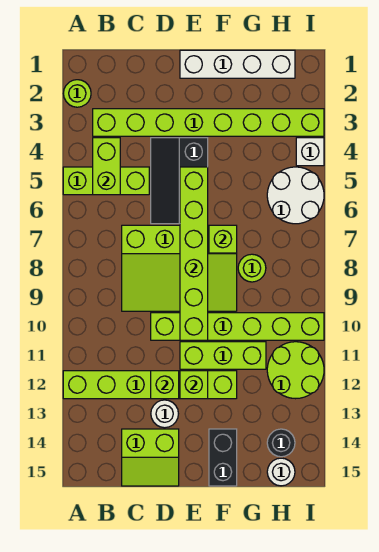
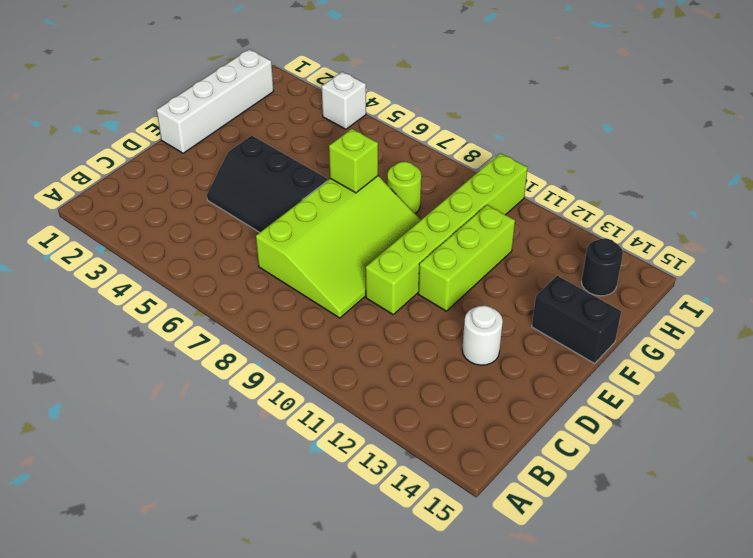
none -> lime 1x1 round brick [63,80,91,107]
none -> lime 1x3 brick [63,167,149,195]
none -> lime 1x6 brick [63,371,237,399]

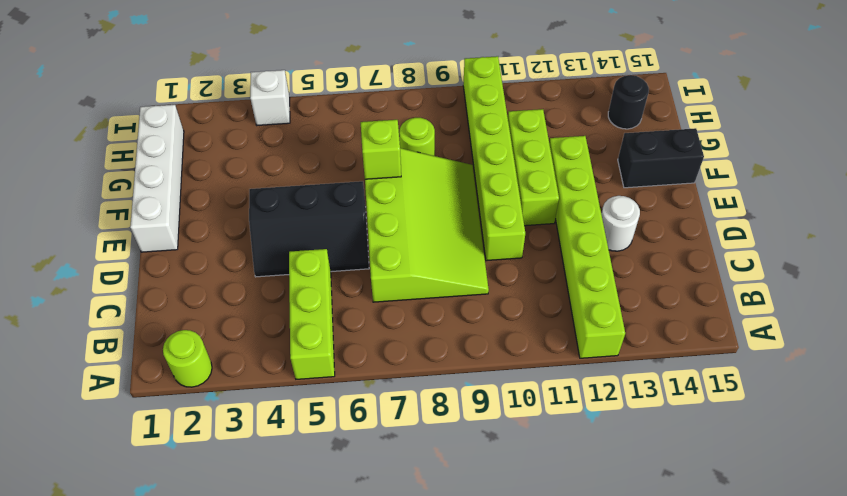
none -> lime 1x8 brick [93,109,324,136]
none -> lime 2x2 slope [122,429,179,486]
none -> white 2x2 round brick [267,167,324,224]

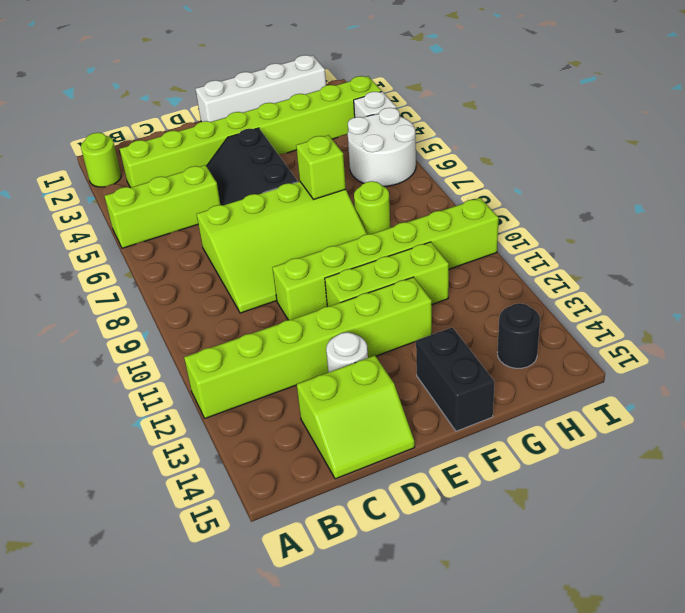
none -> lime 2x2 round brick [267,342,324,399]
none -> white 1x1 round brick [267,458,295,486]
none -> lime 1x2 brick [93,138,120,195]

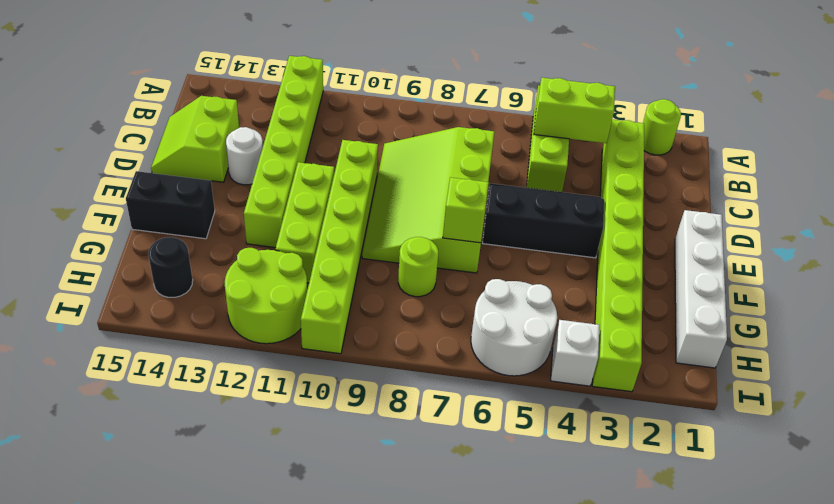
none -> white 1x1 round brick [267,458,295,486]
none -> lime 1x1 brick [151,371,179,399]
none -> lime 1x6 brick [180,167,208,340]

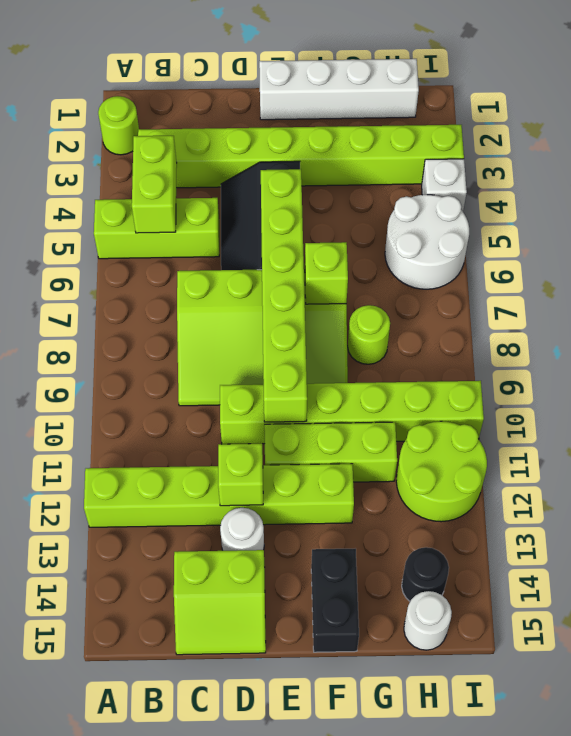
none -> lime 1x1 brick [180,371,208,399]

